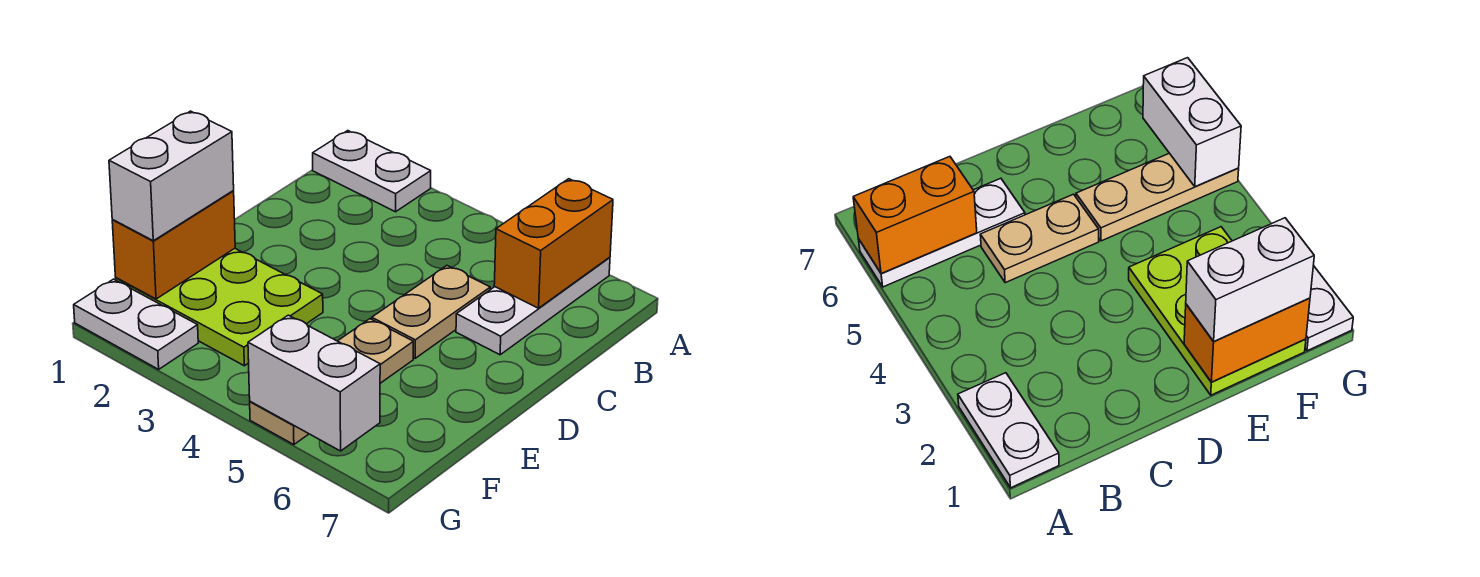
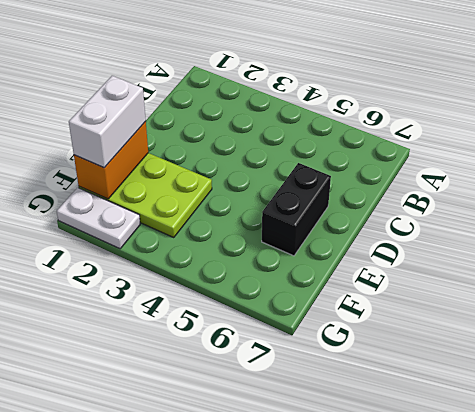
black 1x2 brick [262,163,331,256] -> none
none -> white 1x2 plate [313,131,431,212]
none -> white 1x3 plate [456,257,610,355]

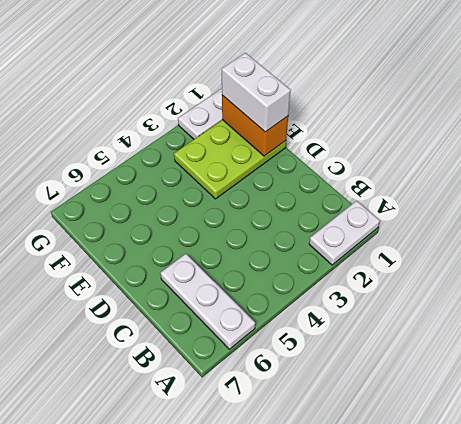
none -> tan 1x2 plate [372,266,490,358]
none -> tan 1x3 plate [250,319,413,445]

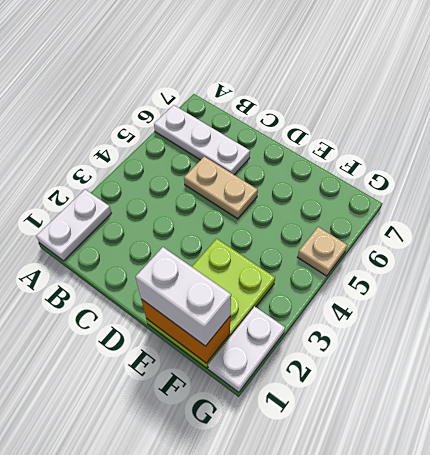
tan 1x1 plate [298,227,347,276] -> tan 1x3 plate [250,319,413,445]
none -> orange 1x2 brick [494,179,613,308]
none -> white 1x2 brick [248,315,380,451]

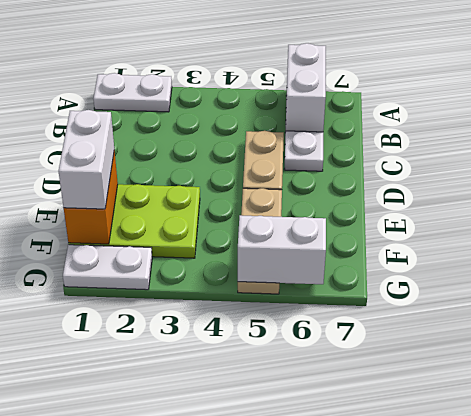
white 1x2 brick [286,43,326,132] -> orange 1x2 brick [494,179,613,308]

